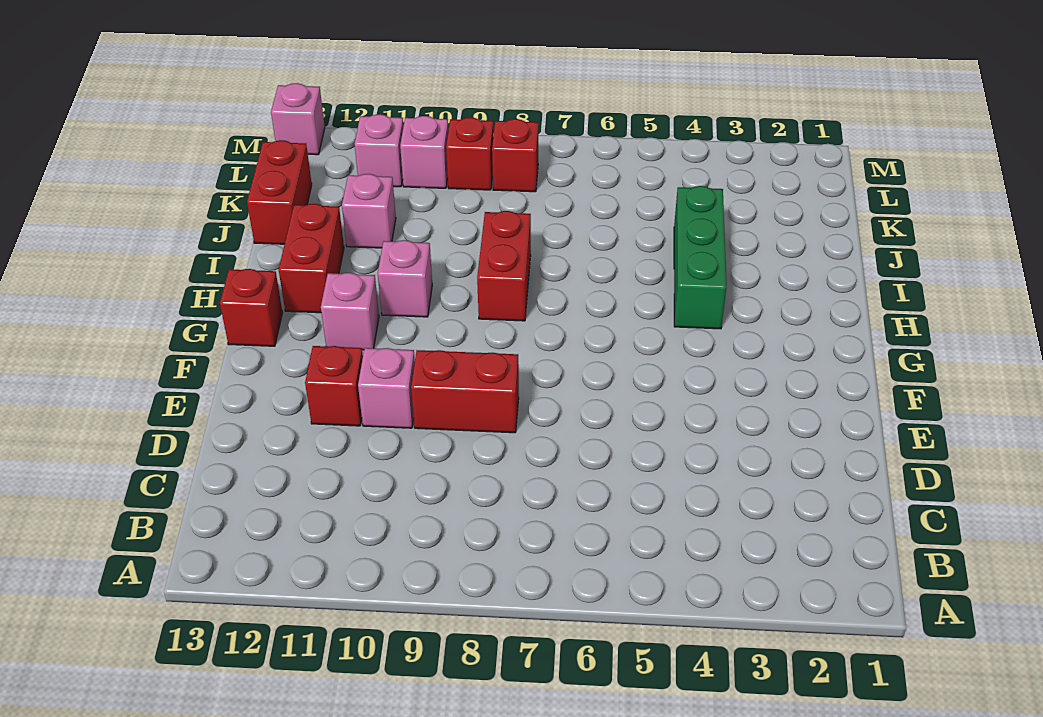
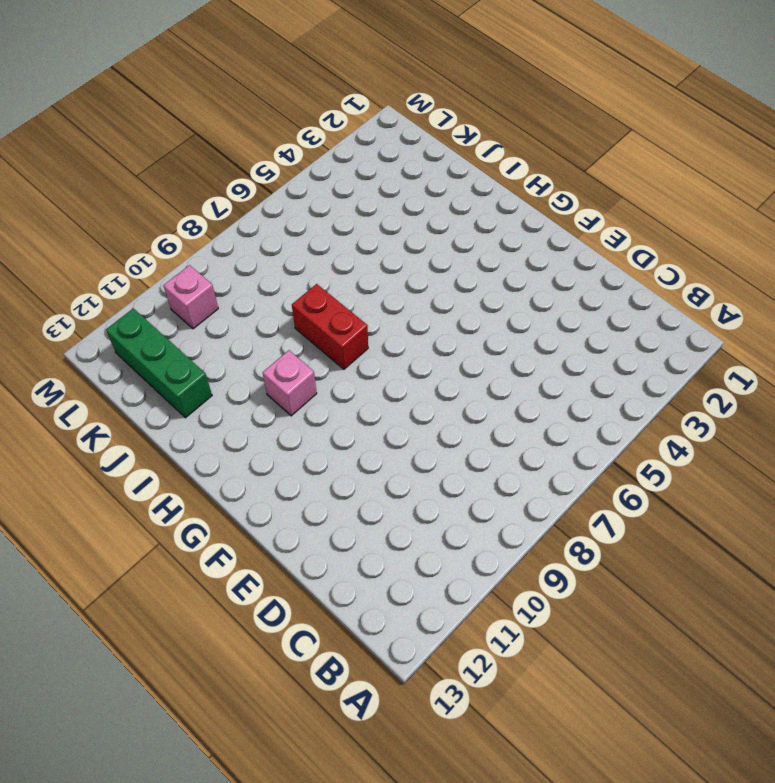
green 1x3 brick [106,308,212,418] -> green 1x3 brick moved to [674,186,726,329]
none -> red 1x2 brick [411,350,519,433]
none -> pink 1x1 brick [358,348,415,428]
none -> red 1x1 brick [305,346,363,426]

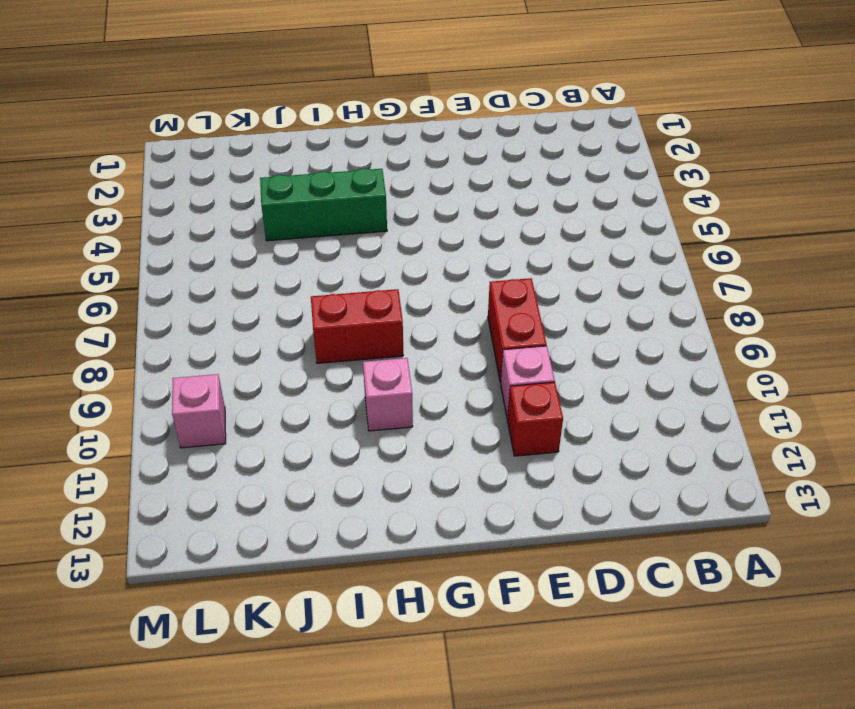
none -> pink 1x1 brick [321,273,379,350]
none -> red 1x1 brick [220,269,283,346]
none -> red 1x2 brick [279,204,344,313]

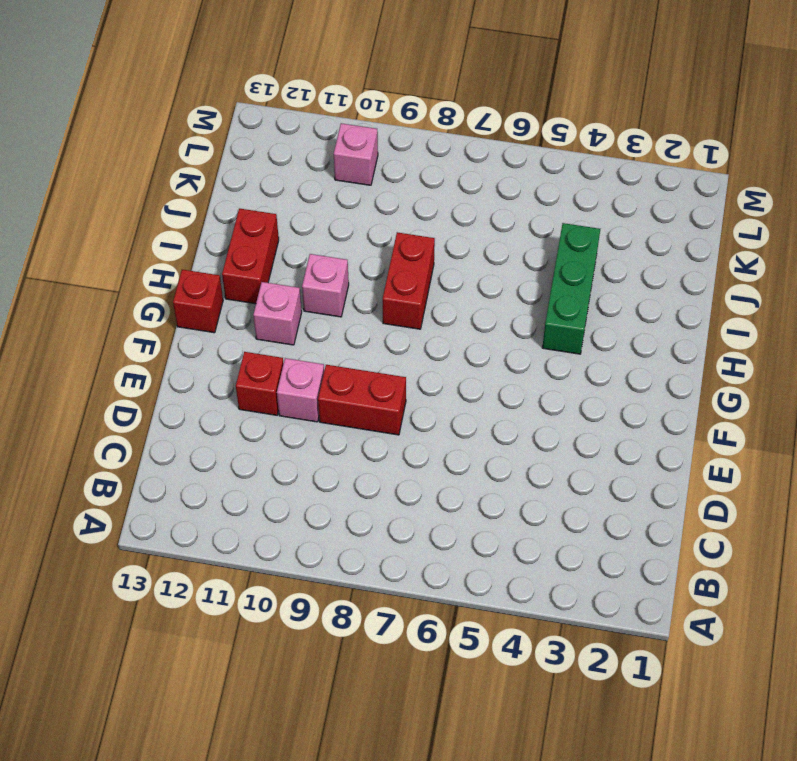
none -> pink 1x1 brick [342,174,396,248]
none -> red 1x2 brick [247,140,312,244]
none -> red 1x1 brick [492,119,538,192]

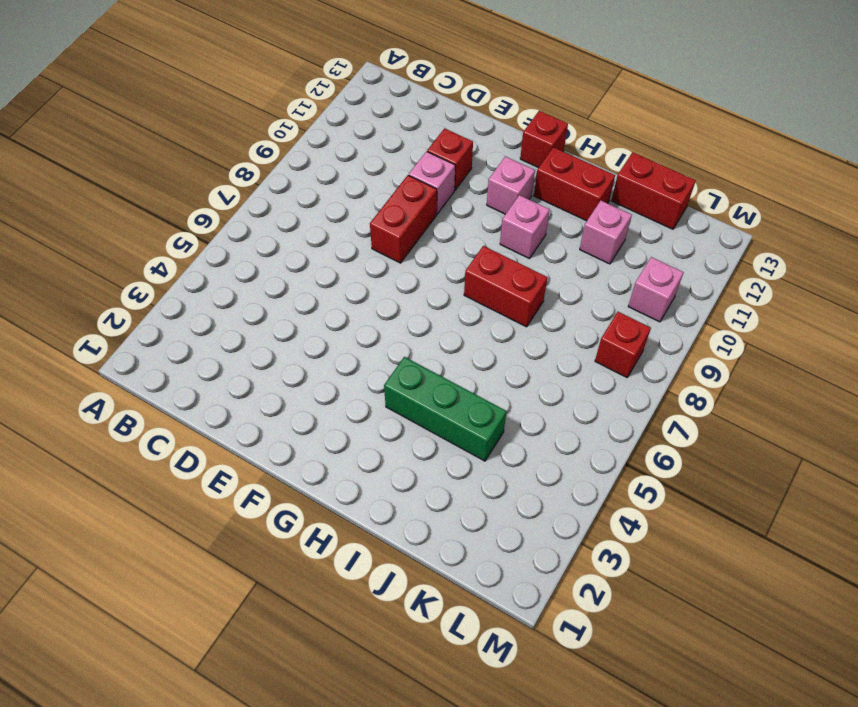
none -> red 1x1 brick [446,117,493,190]
none -> pink 1x1 brick [355,114,404,187]
none -> pink 1x1 brick [271,83,325,155]

